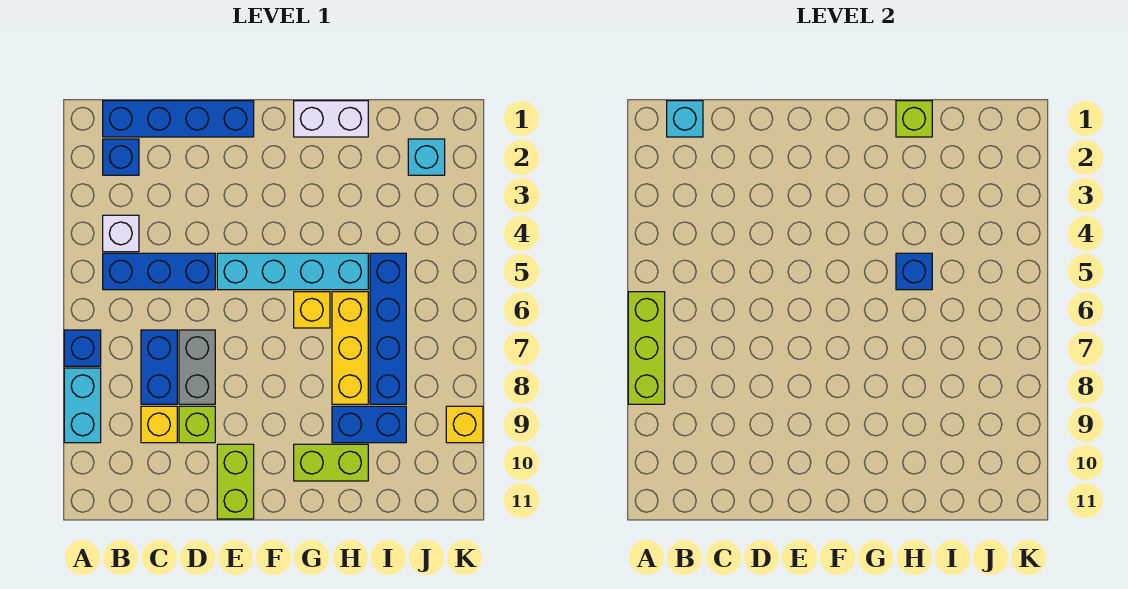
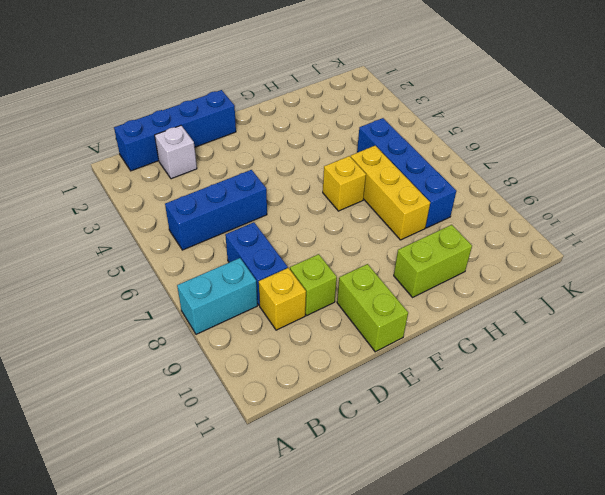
cyan 1x2 brick [177,258,257,334] -> cyan 1x2 brick turned to [64,368,101,443]
white 1x1 brick [155,126,197,179] -> white 1x1 brick moved to [103,215,139,252]
none -> blue 1x1 brick [64,330,101,366]
none -> blue 1x1 brick [103,139,139,175]
none -> grey 1x2 brick [179,330,215,404]

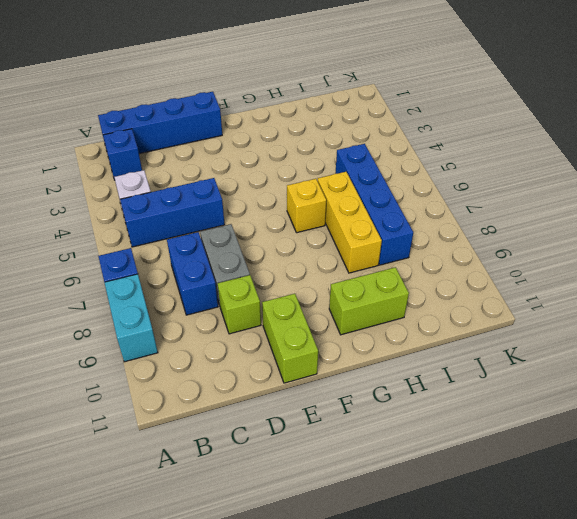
none -> yellow 1x1 brick [141,406,177,443]
none -> cyan 1x4 brick [217,253,368,290]
none -> white 1x2 brick [294,101,368,137]

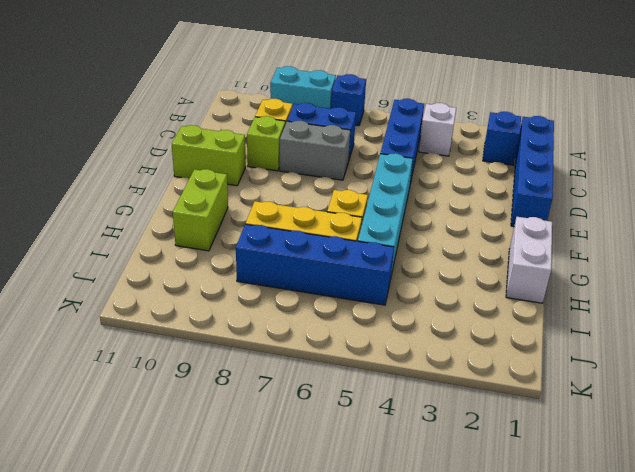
none -> blue 1x2 brick [332,406,406,443]
none -> cyan 1x1 brick [408,139,445,175]
none -> yellow 1x1 brick [446,406,483,443]

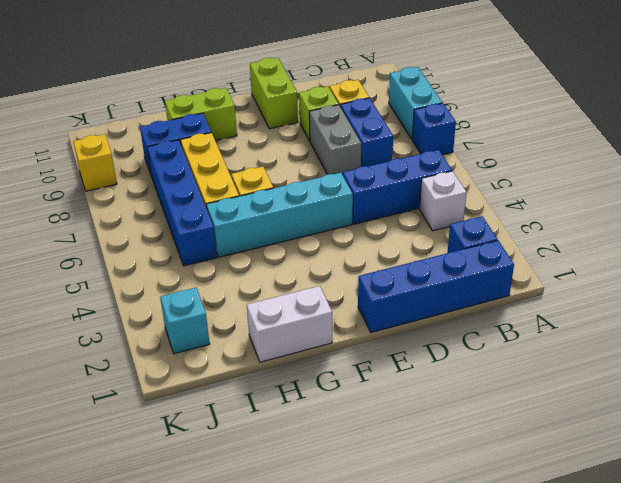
none -> lime 1x3 brick [628,292,665,404]
none -> cyan 1x1 brick [667,101,703,137]
none -> lime 1x1 brick [896,101,932,137]

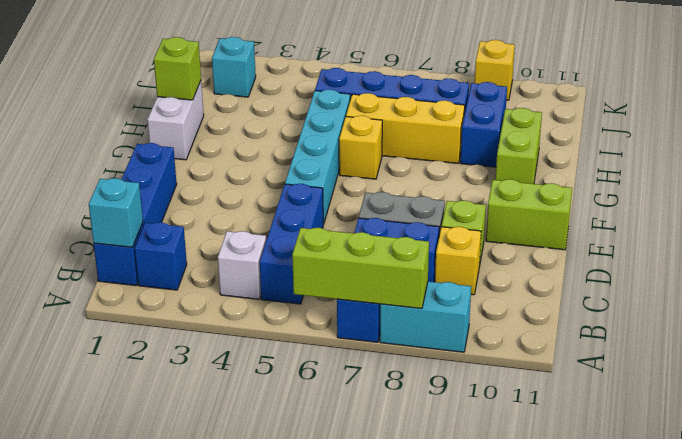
none -> blue 1x1 brick [896,253,932,290]

